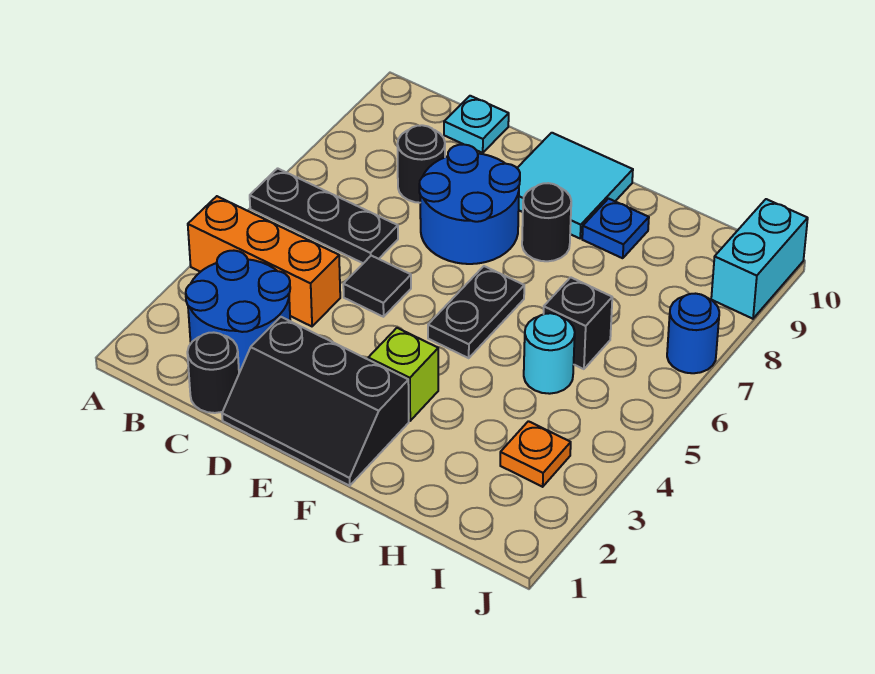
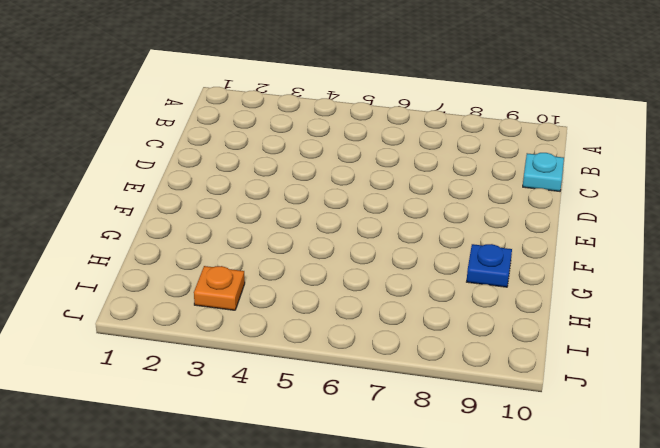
none -> orange 1x3 brick [188,196,340,326]
none -> black 1x3 plate [250,168,398,263]
none -> blue 2x2 round brick [186,251,290,373]

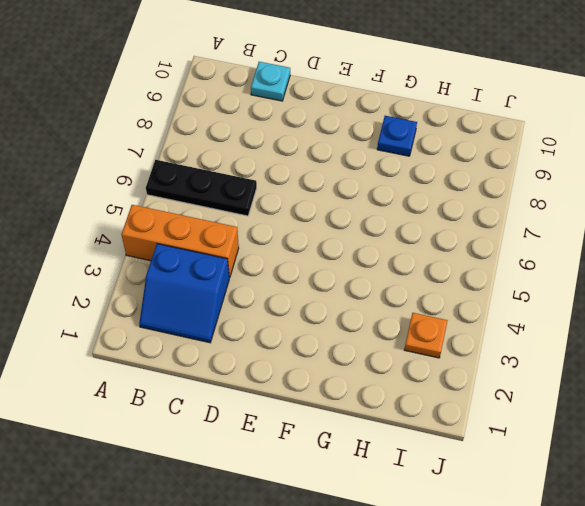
blue 2x2 slope [139,244,229,343] -> blue 2x2 round brick [186,251,290,373]
none -> black 1x1 round brick [187,332,239,413]
none -> black 1x1 round brick [397,125,445,203]
none -> black 2x3 slope [222,317,409,486]

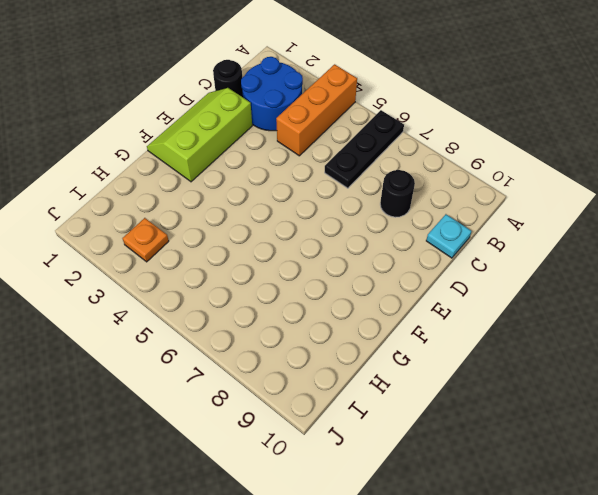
lime 2x3 slope [147,88,252,182] -> black 2x3 slope [222,317,409,486]
none -> black 1x1 tile [343,256,411,317]
none -> blue 2x2 round brick [419,144,520,264]
none -> cyan 2x2 tile [517,133,633,238]

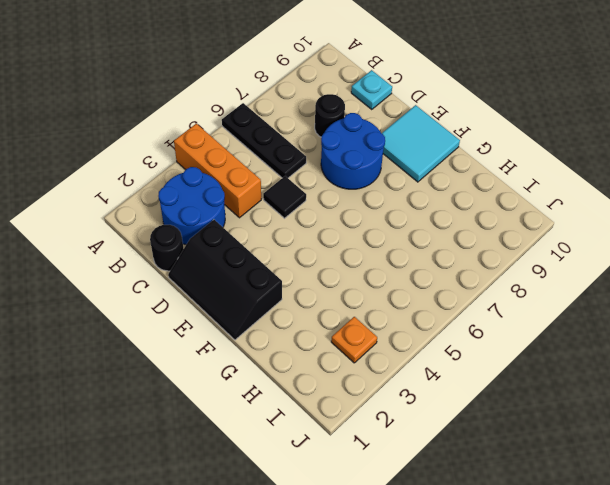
none -> lime 1x1 brick [368,328,438,421]
none -> black 1x2 plate [428,266,524,358]
none -> black 1x1 round brick [522,183,571,261]

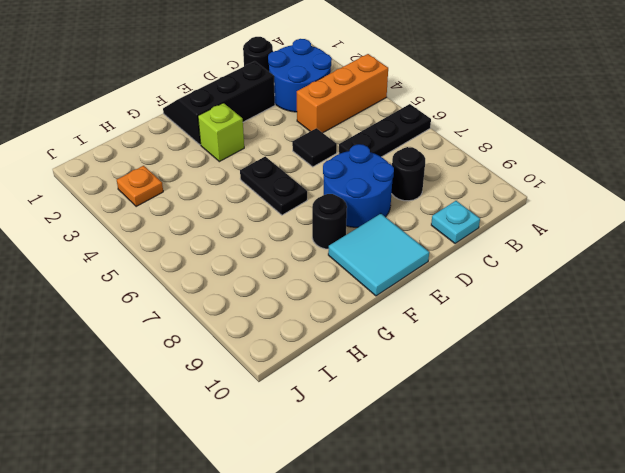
none -> blue 1x1 plate [582,199,649,258]
none -> cyan 1x1 round brick [524,313,575,394]
none -> black 1x1 brick [544,277,612,369]

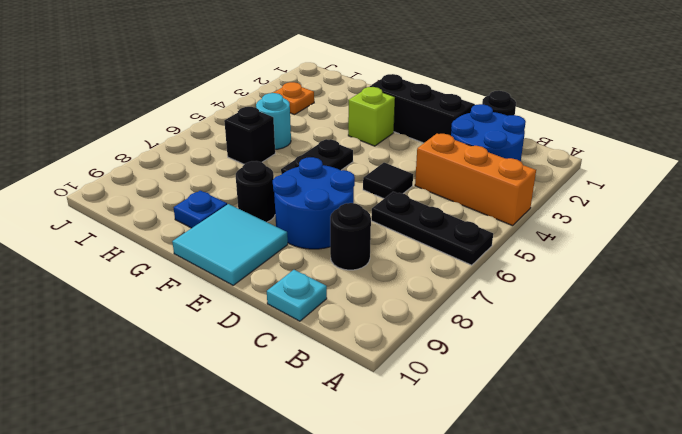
none -> blue 1x1 round brick [667,294,719,373]
none -> cyan 1x2 brick [711,199,808,319]

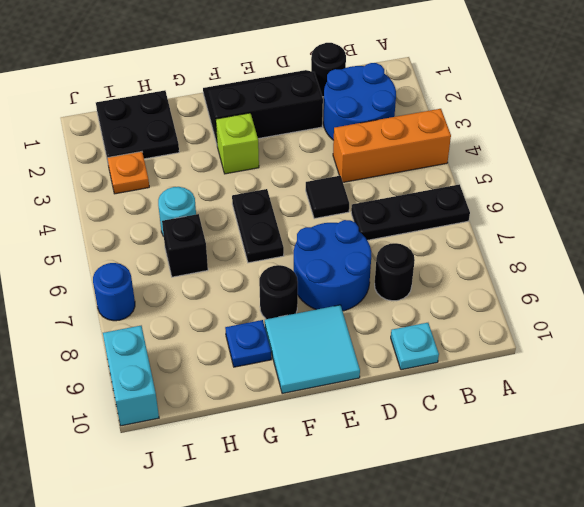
black 2x2 plate [96,90,179,161] -> none

